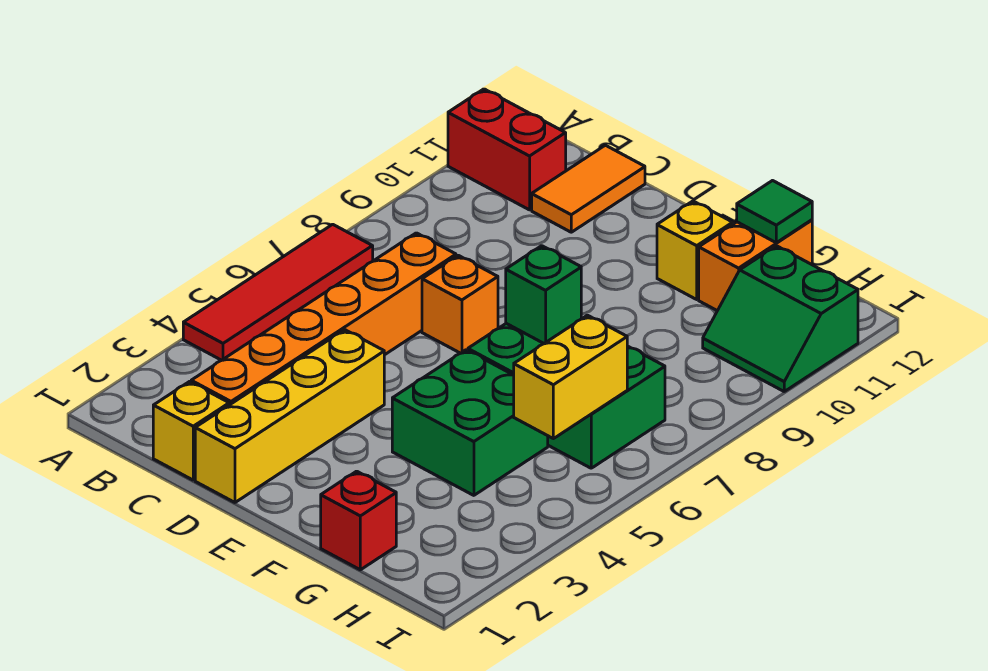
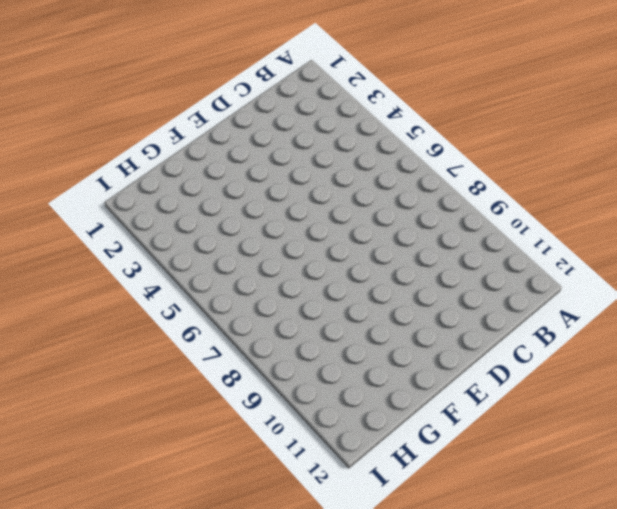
none -> red 1x4 tile [183,224,373,360]
none -> red 1x2 brick [448,89,566,210]
none -> yellow 1x1 brick [153,382,229,480]

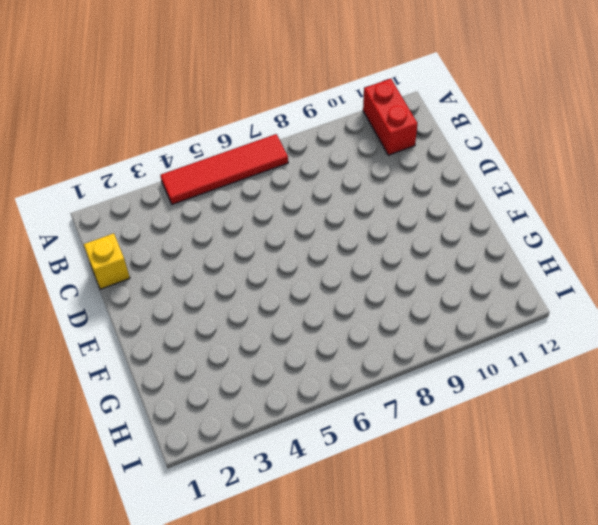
none -> orange 1x6 brick [191,233,456,405]
none -> orange 1x2 tile [532,145,645,232]
none -> yellow 1x4 brick [195,330,384,502]

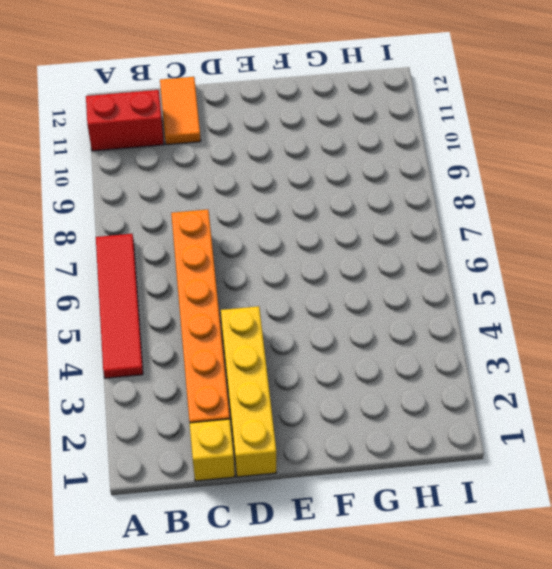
none -> orange 1x1 brick [422,255,498,353]
none -> green 2x2 brick [392,350,548,495]
none -> green 2x3 brick [468,324,665,468]

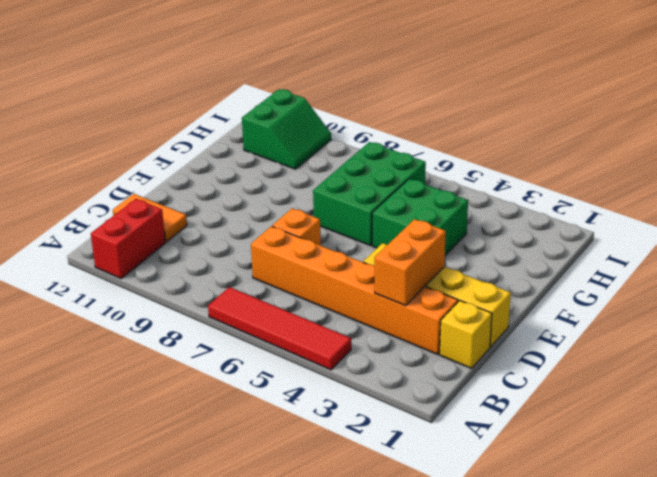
orange 1x2 brick [375,219,446,306] -> orange 1x2 brick turned to [699,220,812,311]
none -> yellow 1x1 brick [657,201,733,299]
none -> red 1x1 brick [321,471,396,570]
none -> green 1x1 brick [506,246,581,343]

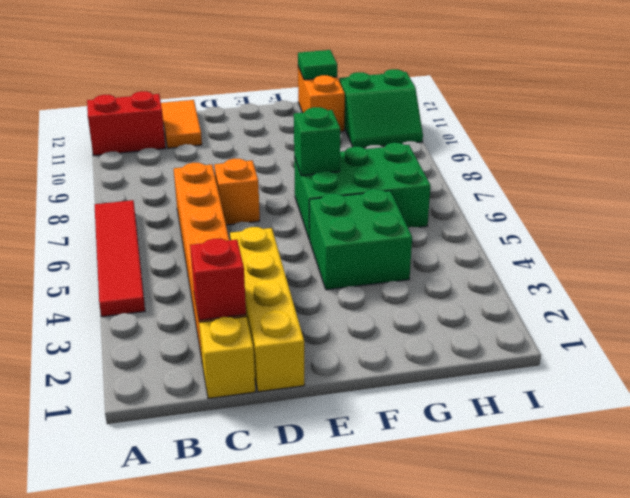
red 1x1 brick [190,239,246,320] -> red 1x1 brick moved to [321,471,396,570]
none -> yellow 1x1 brick [657,201,733,299]
none -> yellow 1x2 brick [514,315,627,439]

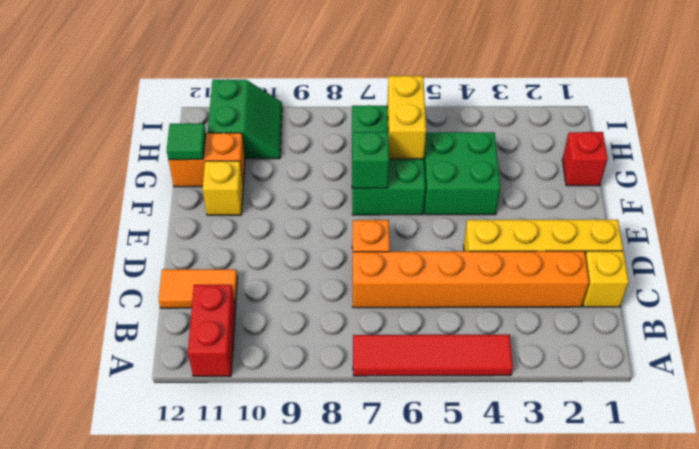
yellow 1x2 brick [387,76,426,159] -> yellow 1x2 brick turned to [514,315,627,439]

